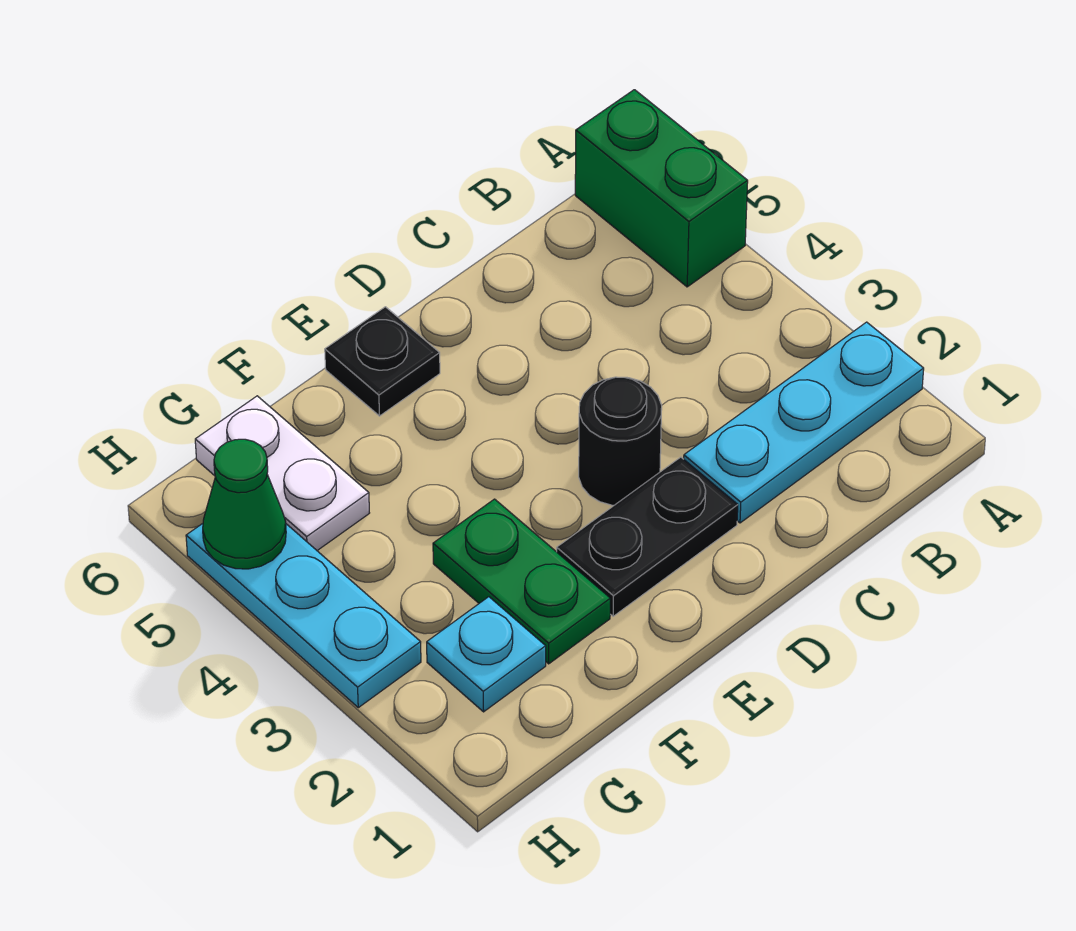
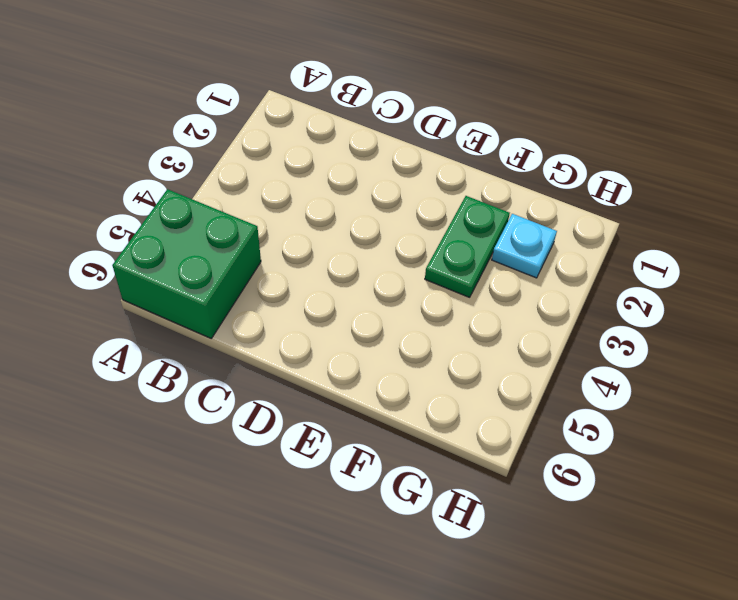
green 2x2 brick [112,189,261,338] -> green 1x2 brick [575,90,748,287]
none -> cyan 1x3 plate [684,322,924,523]
none -> black 1x2 plate [557,457,738,616]

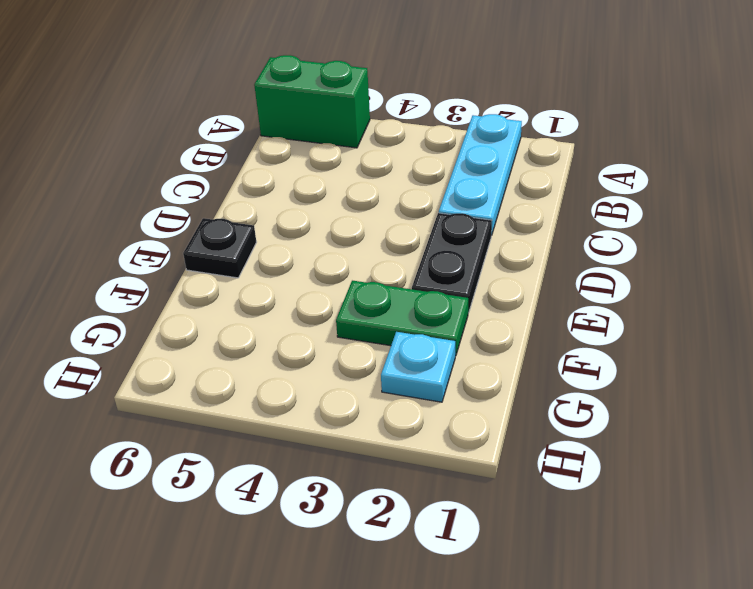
none -> black 1x1 round brick [579,377,662,505]
none -> white 1x2 plate [195,396,369,550]

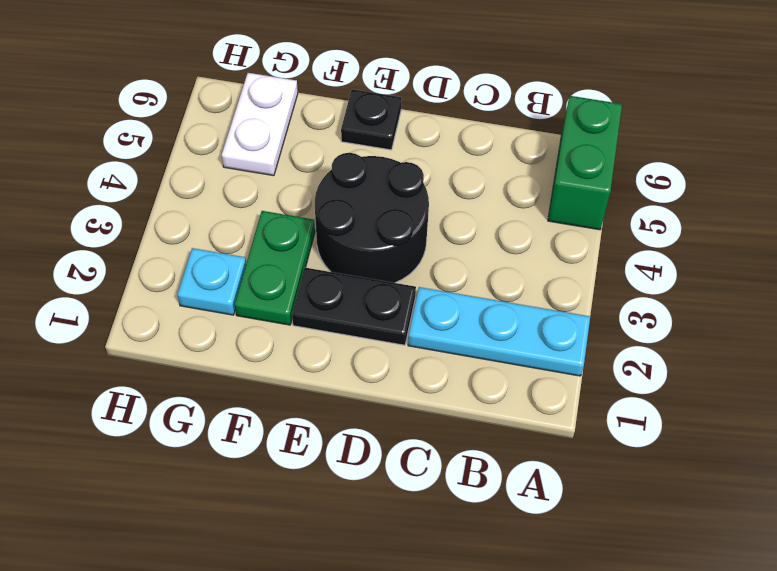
black 2x2 round brick [315,153,429,283] -> black 1x1 round brick [579,377,662,505]
none -> cyan 1x3 plate [186,524,421,708]
none -> green 1x1 cone [203,439,286,569]

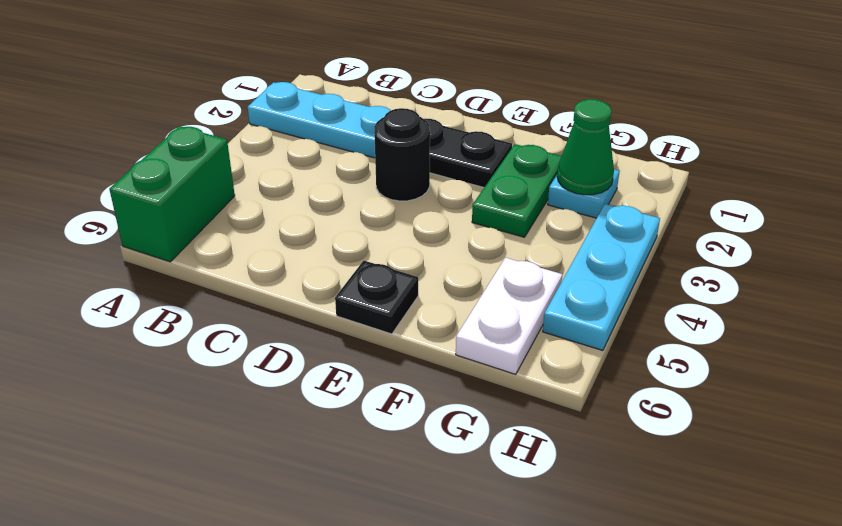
green 1x1 cone [557,99,614,195] -> green 1x1 cone moved to [203,439,286,569]

